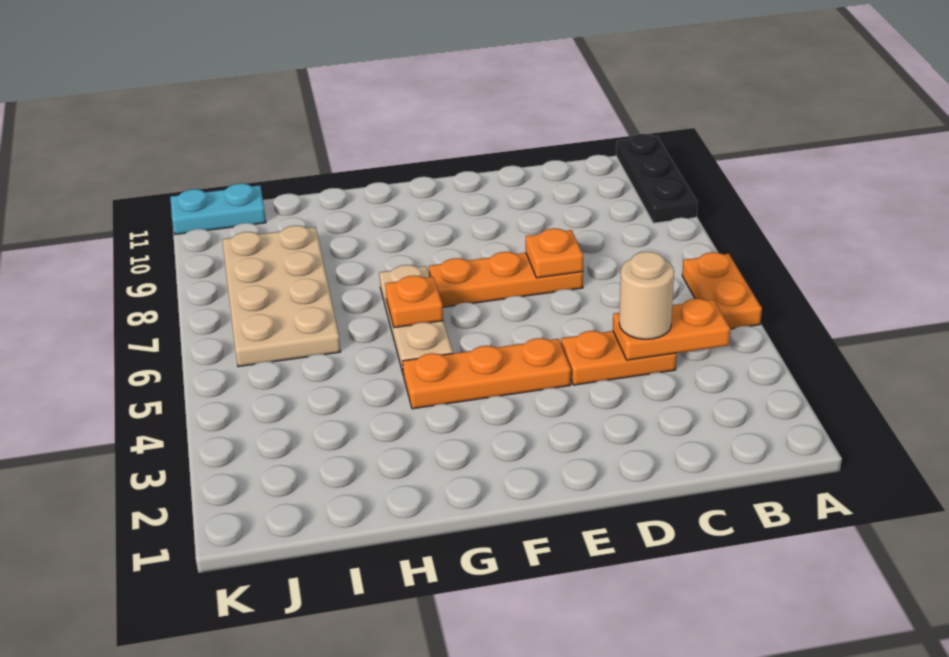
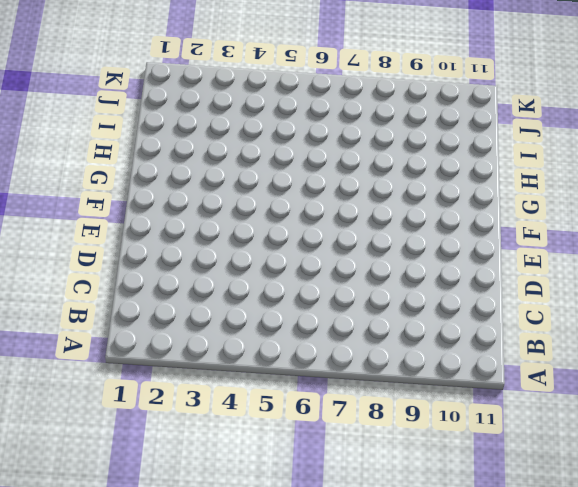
none -> orange 1x2 plate [682,252,762,329]
none -> black 1x3 plate [616,134,697,223]
none -> orange 1x2 plate [561,331,677,385]

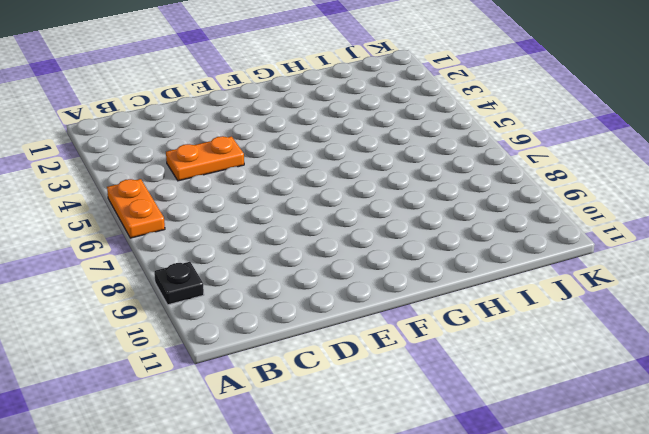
black 1x1 plate [154,262,204,305] -> black 1x3 plate [616,134,697,223]
none -> orange 1x3 plate [429,252,583,307]
none -> orange 1x3 plate [403,338,571,409]
none -> tan 1x3 plate [379,265,453,373]

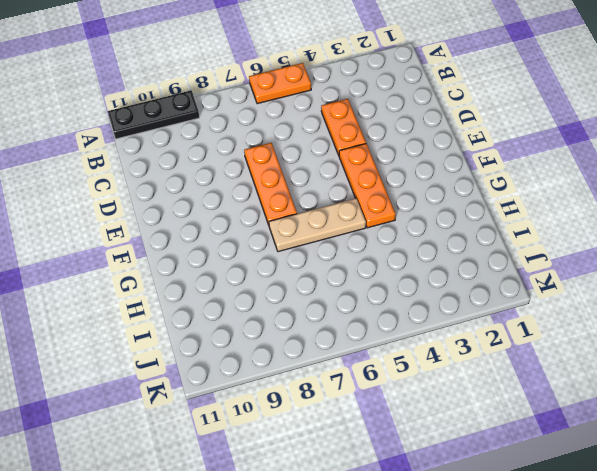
none -> tan 2x4 plate [222,225,341,367]
none -> cyan 1x2 plate [170,183,266,234]
none -> orange 1x2 plate [613,299,730,360]

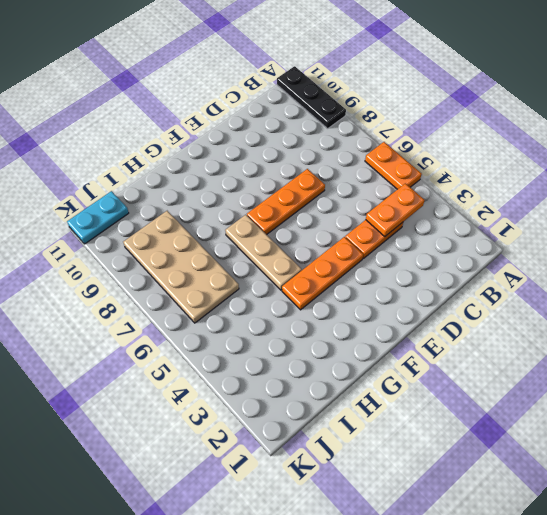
none -> orange 1x1 plate [526,228,583,278]
none -> orange 1x1 plate [385,276,443,328]
none -> tan 1x1 round brick [619,252,674,339]

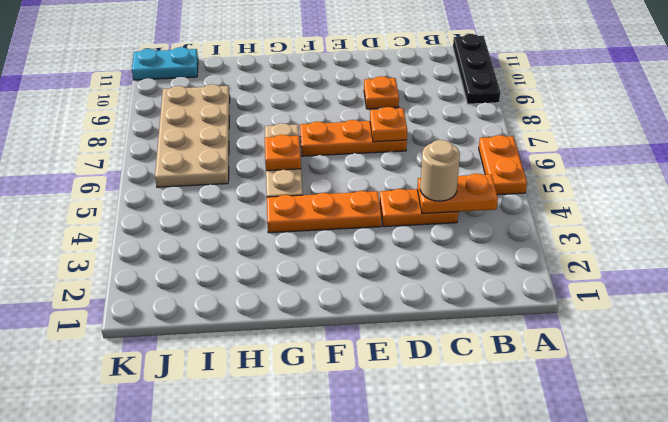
orange 1x1 plate [364,76,399,109] -> none

